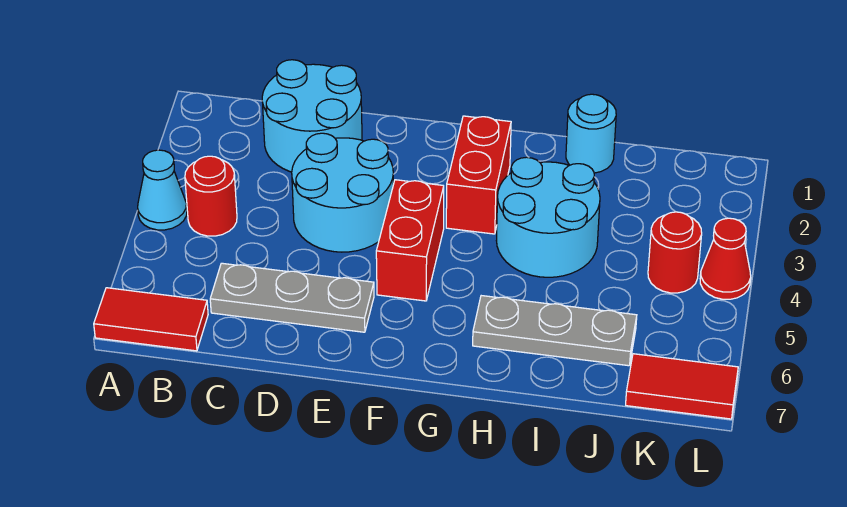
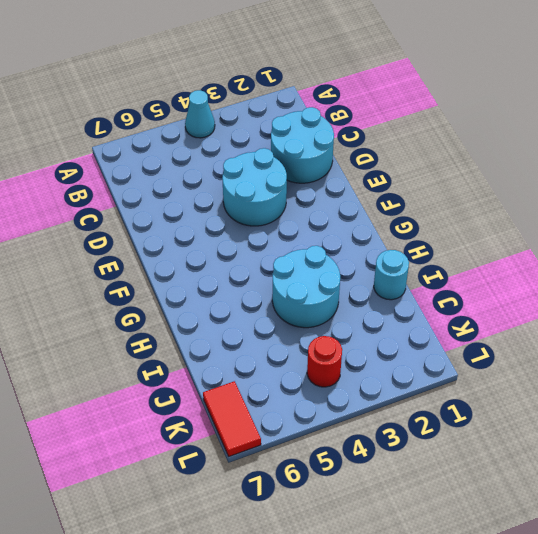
none -> red 1x2 tile [94,288,208,351]
none -> red 1x1 round brick [185,156,237,236]
none -> grey 1x3 plate [210,263,374,332]

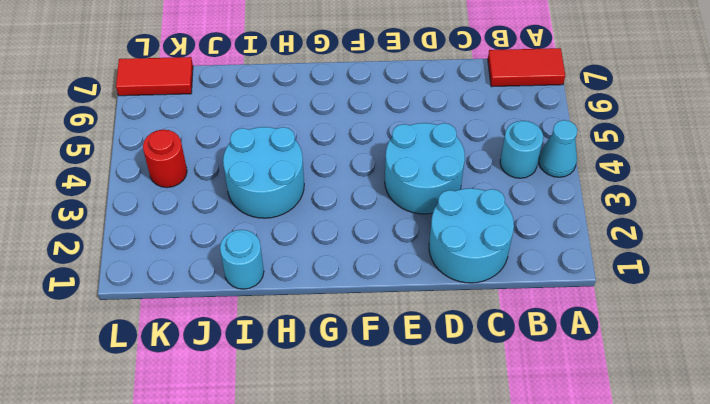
cyan 1x1 round brick [500,121,543,178] -> red 1x1 round brick [185,156,237,236]
none -> grey 1x3 plate [210,263,374,332]
none -> red 1x2 brick [376,180,444,301]
none -> red 1x2 brick [446,116,511,234]

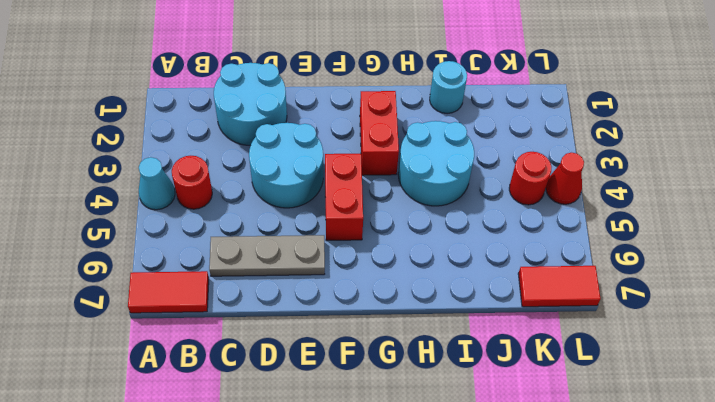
none -> grey 1x3 plate [473,296,637,366]

